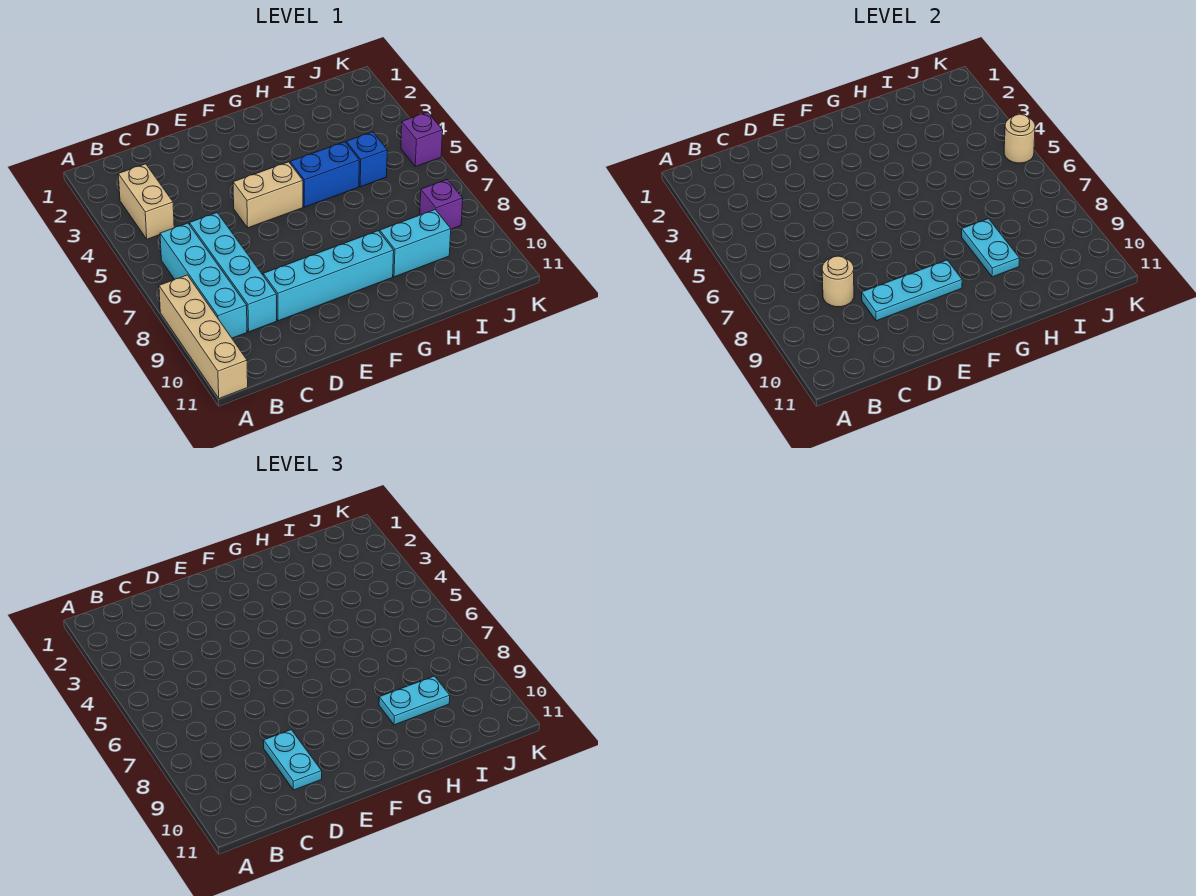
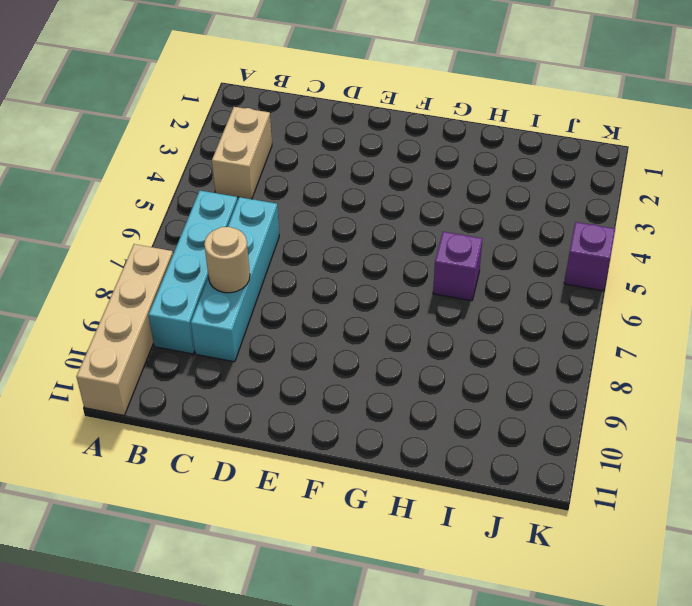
purple 1x1 brick [433,232,482,301] -> purple 1x1 brick moved to [420,179,463,229]
none -> cyan 1x4 brick [263,231,394,321]
none -> tan 1x2 brick [233,162,303,228]
none -> blue 1x2 brick [290,142,359,207]

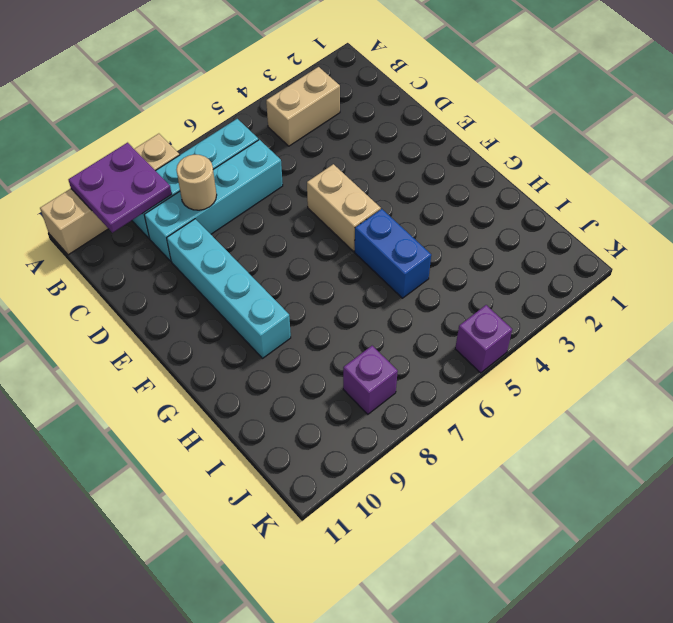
purple 2x2 plate [68,143,172,233] -> none
none -> cyan 1x2 brick [380,210,451,277]
none -> blue 1x1 brick [346,132,387,187]
none -> cyan 1x3 plate [862,260,962,321]

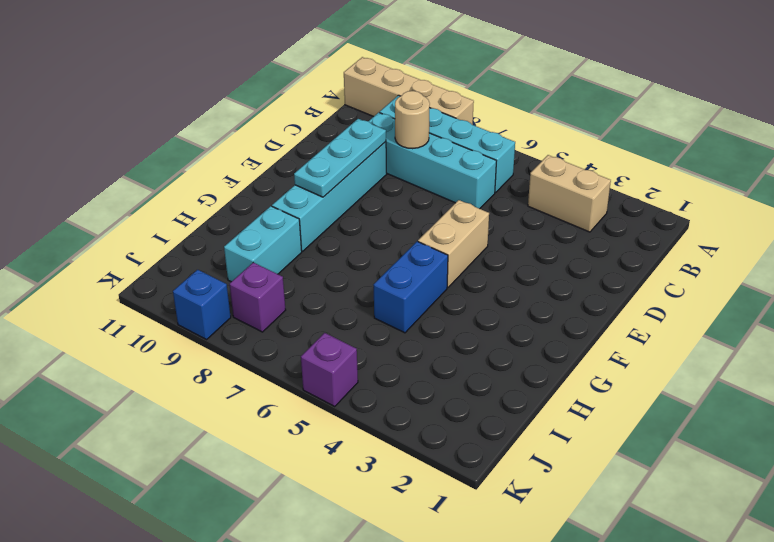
blue 1x1 brick [173,270,231,340] -> blue 1x1 brick moved to [346,132,387,187]
none -> cyan 1x2 plate [962,219,1020,277]
none -> tan 1x1 round brick [1004,114,1035,163]
none -> cyan 1x2 plate [264,730,322,790]

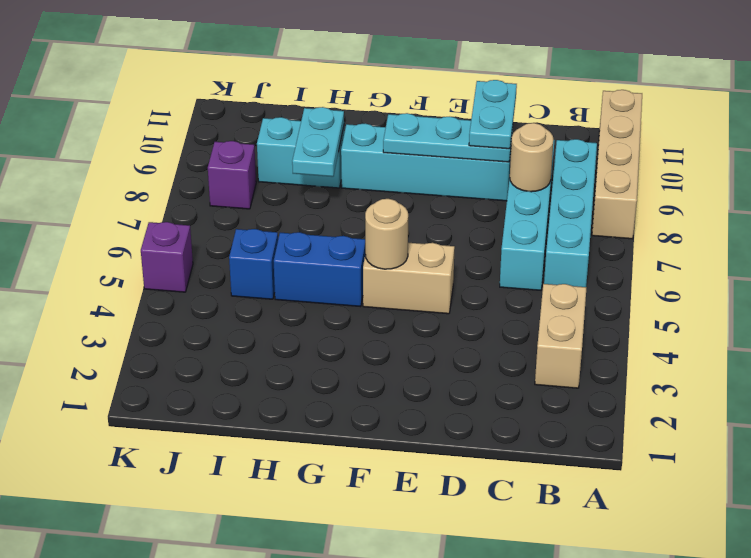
tan 1x1 round brick [365,199,408,269] -> tan 1x1 round brick moved to [1004,114,1035,163]
none -> cyan 1x2 plate [379,676,450,725]

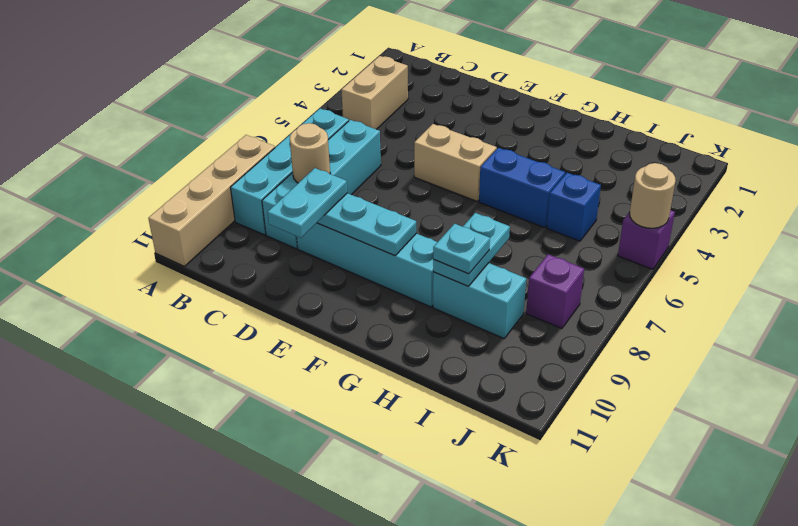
cyan 1x1 plate [433,224,490,274] -> cyan 1x2 plate [379,676,450,725]

